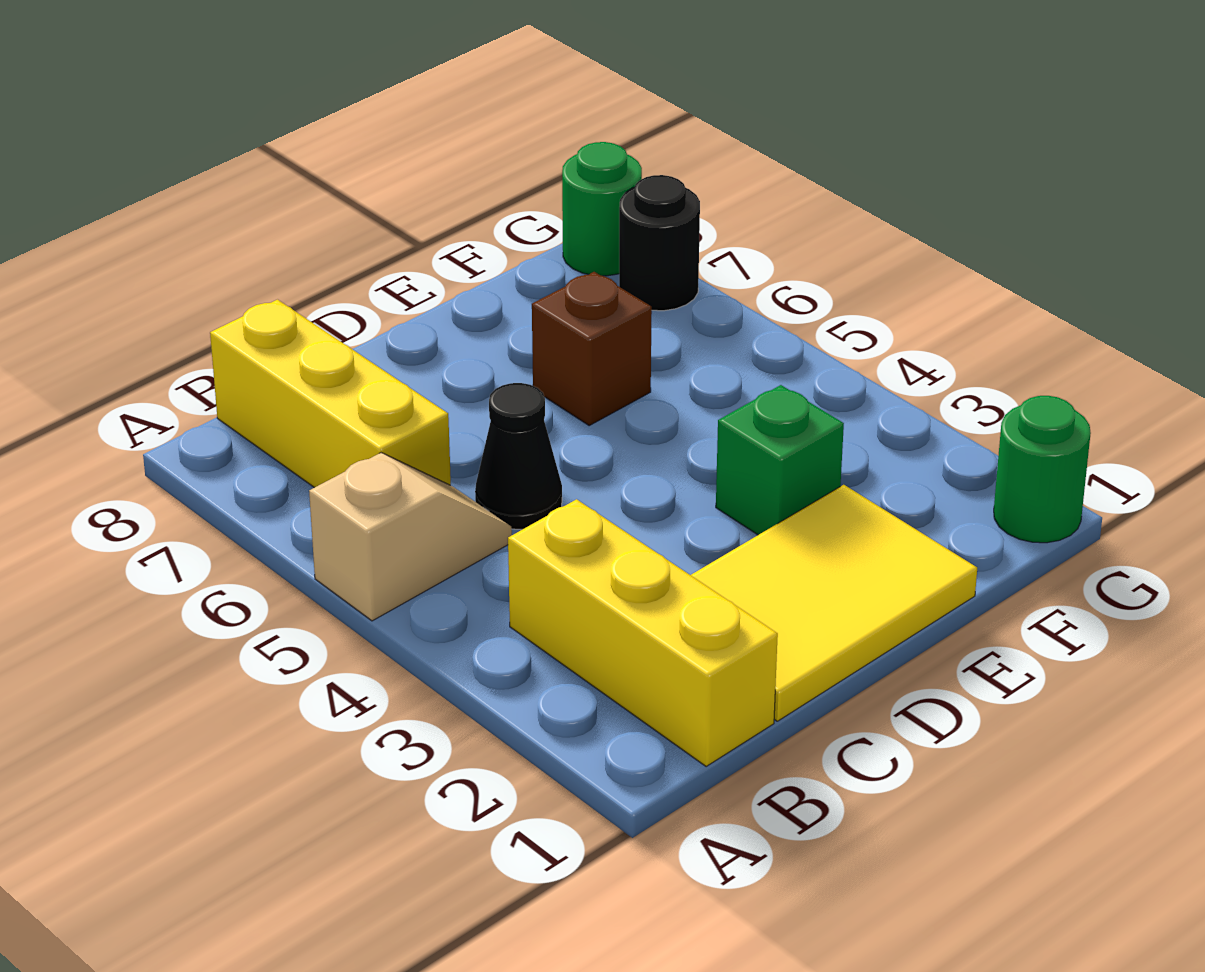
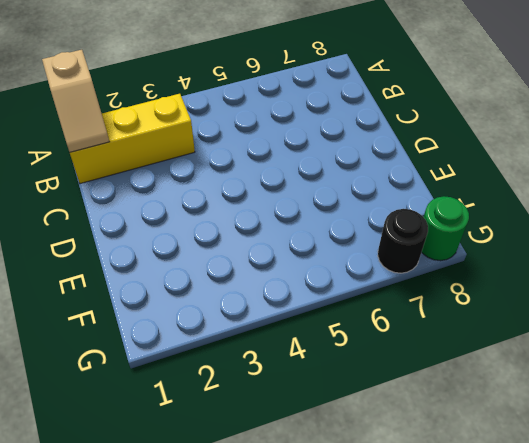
tan 1x2 slope [42,50,109,152] -> tan 1x2 slope moved to [309,453,512,621]
none -> yellow 1x3 brick [210,300,451,488]
none -> yellow 2x3 tile [691,485,977,721]

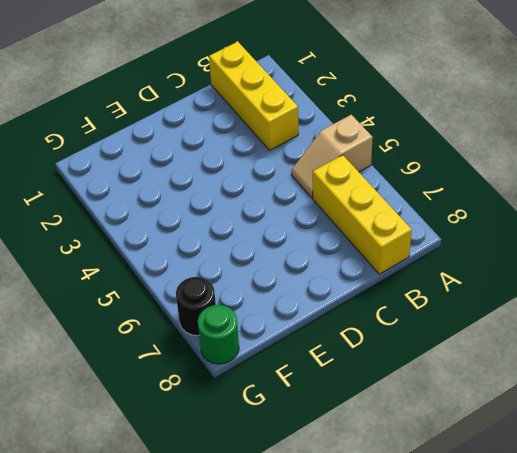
none -> yellow 2x3 tile [691,485,977,721]
none -> black 1x1 cone [475,383,562,529]

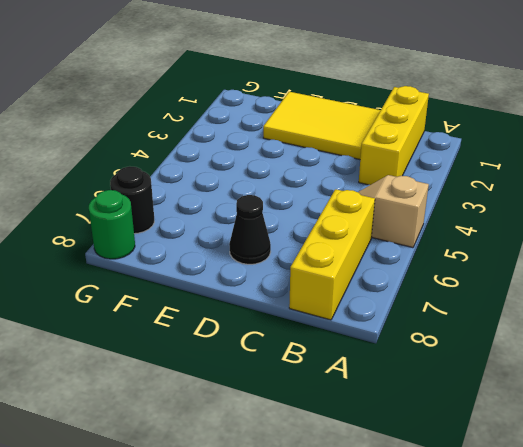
black 1x1 cone [229,195,271,264] -> black 1x1 cone moved to [475,383,562,529]
none -> green 1x1 brick [716,385,844,535]
none -> brown 1x1 brick [532,272,652,425]

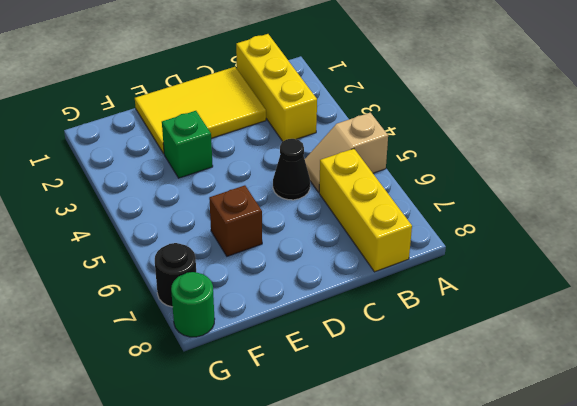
none -> green 1x1 round brick [994,396,1091,543]

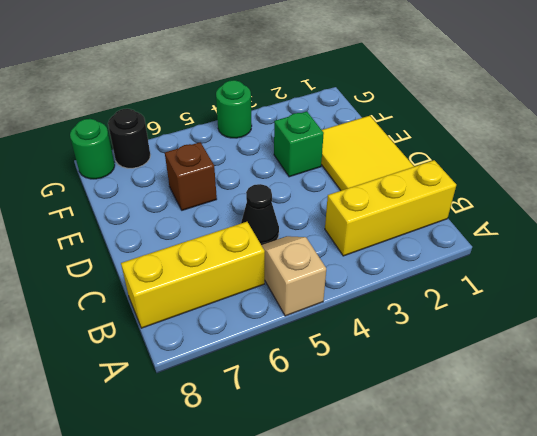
green 1x1 round brick [216,80,252,138] -> green 1x1 round brick moved to [994,396,1091,543]

